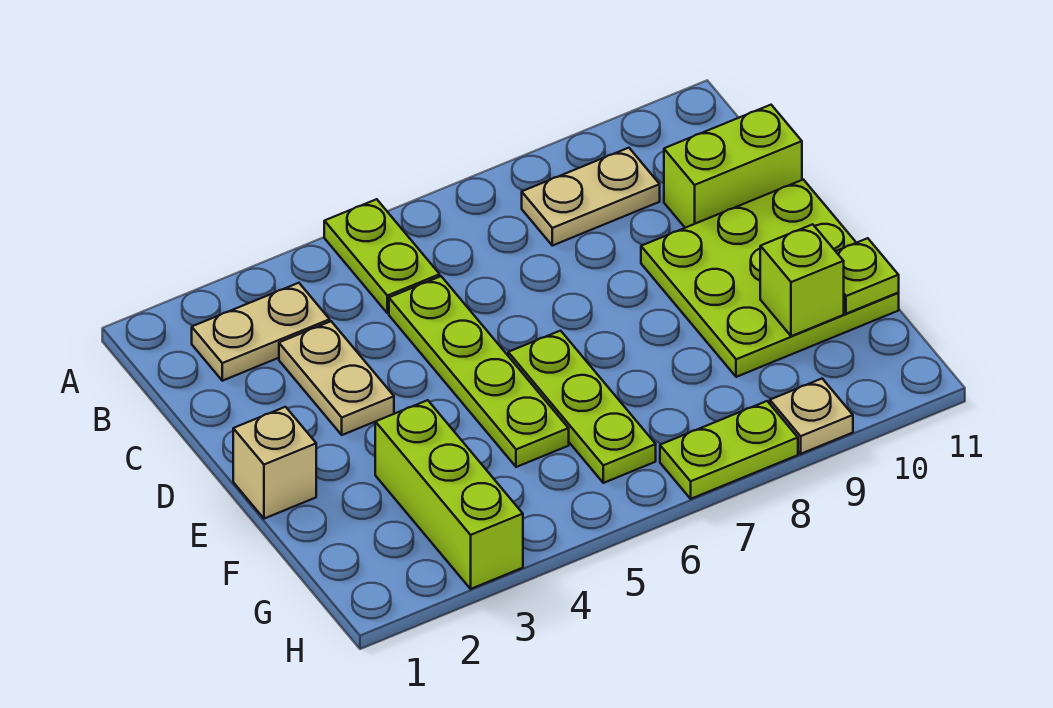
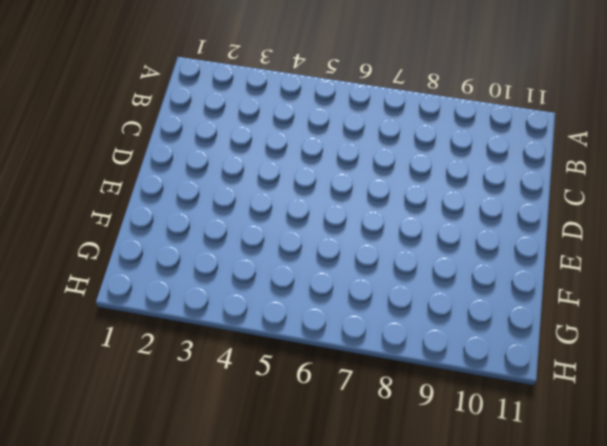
none -> lime 1x2 plate [324,199,440,313]
none -> tan 1x2 plate [192,283,330,381]
none -> tan 1x2 plate [522,148,660,246]

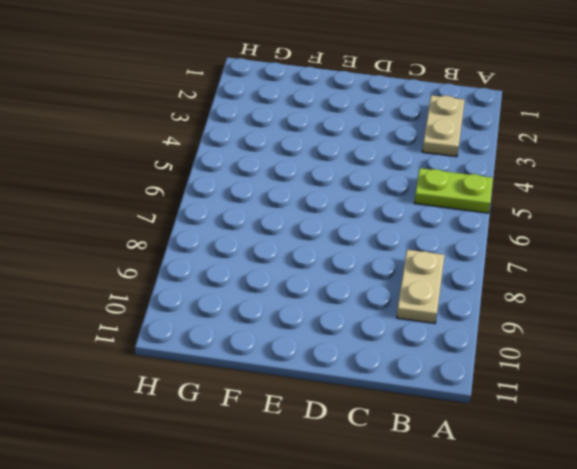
none -> tan 1x2 plate [279,321,394,435]
none -> lime 1x4 plate [389,276,569,467]
none -> lime 1x2 brick [664,105,802,228]

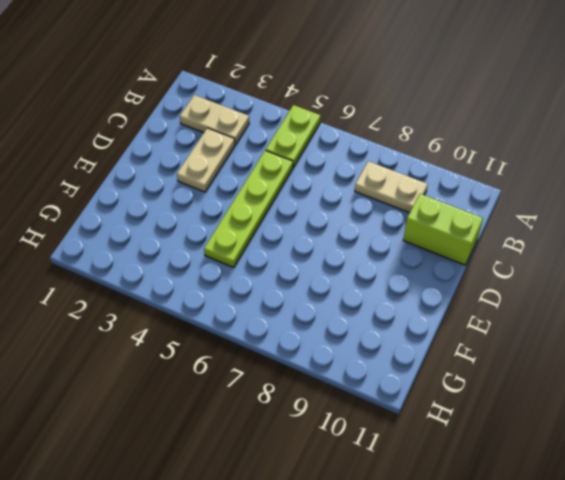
none -> lime 3x3 plate [641,180,899,377]
none -> tan 1x1 brick [233,407,316,519]
none -> lime 1x3 plate [508,331,656,483]

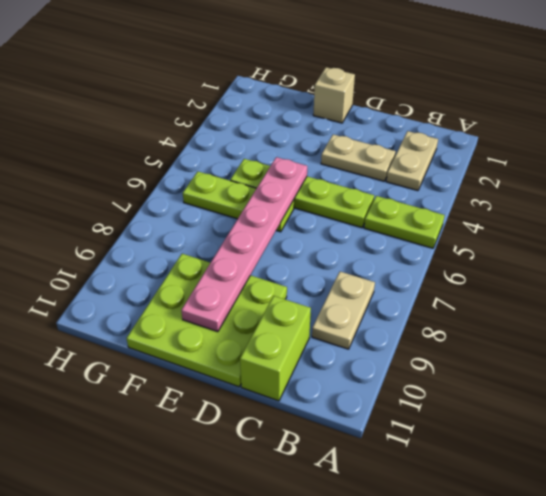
pink 1x6 plate [181,157,307,332] -> none
none -> lime 1x3 brick [375,400,523,589]
none -> lime 1x2 plate [660,401,798,499]
none -> tan 1x1 plate [770,379,853,454]

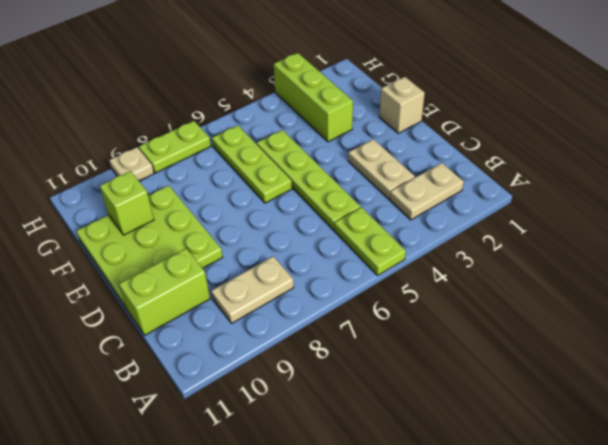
none -> lime 1x1 plate [836,238,899,314]

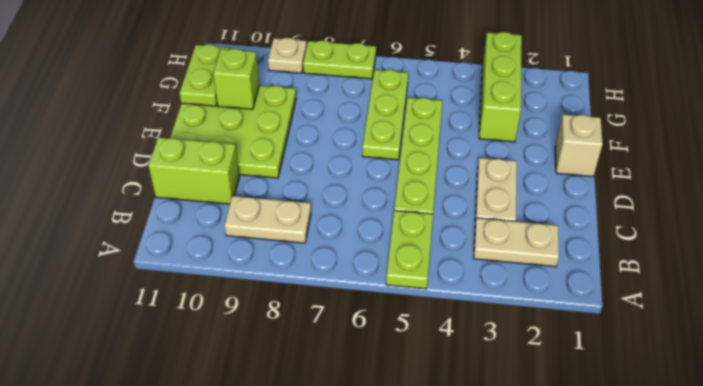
lime 1x2 plate [179,44,229,106] -> lime 1x1 plate [836,238,899,314]

